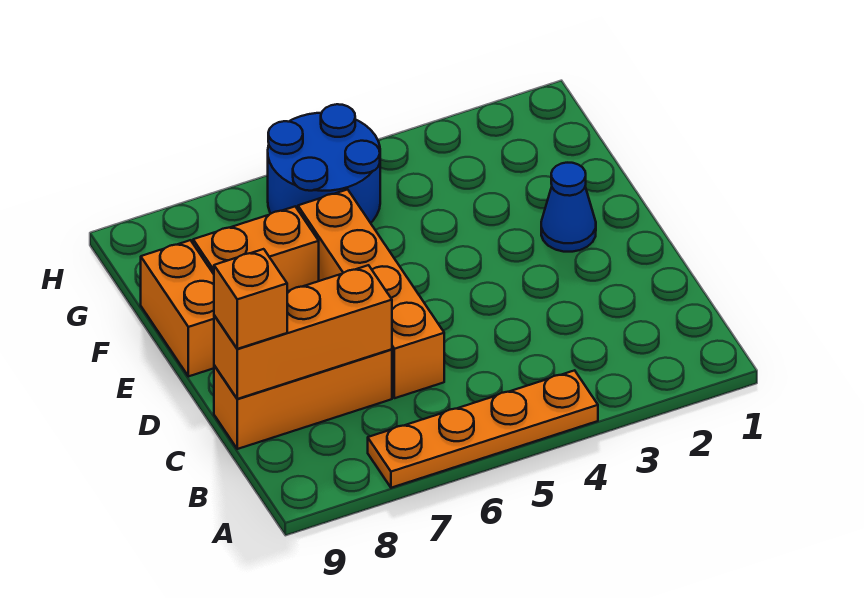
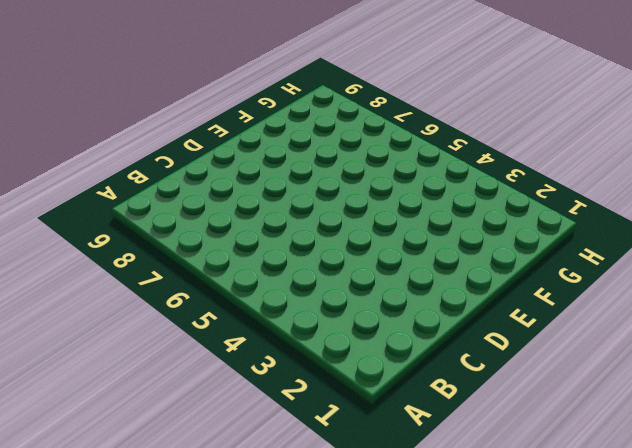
none -> orange 1x4 plate [368,370,598,488]
none -> orange 1x4 brick [298,189,444,398]

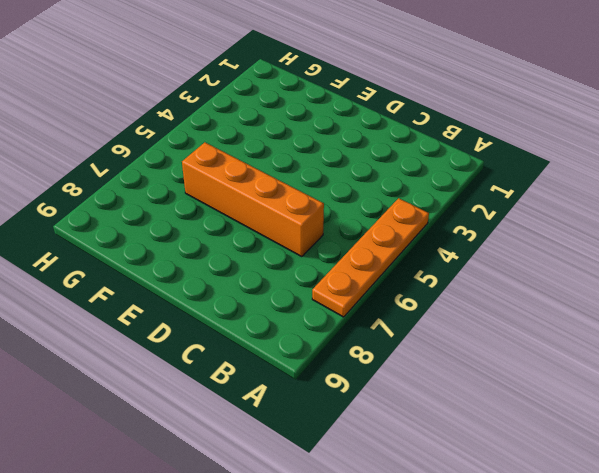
none -> orange 1x3 brick [214,349,392,449]
none -> blue 1x1 cone [541,163,596,252]

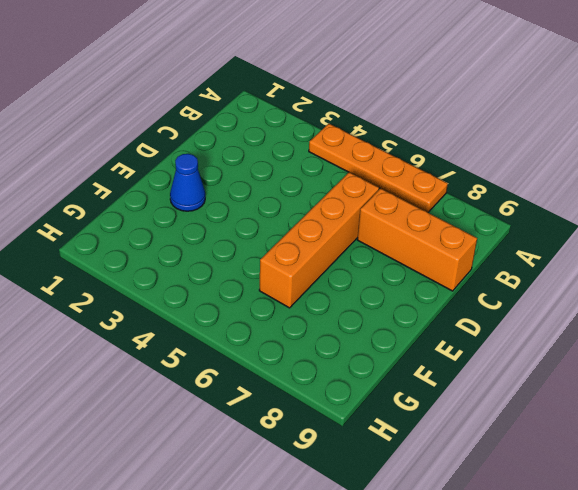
none -> orange 1x2 brick [141,240,214,376]
none -> orange 1x2 brick [193,207,319,291]

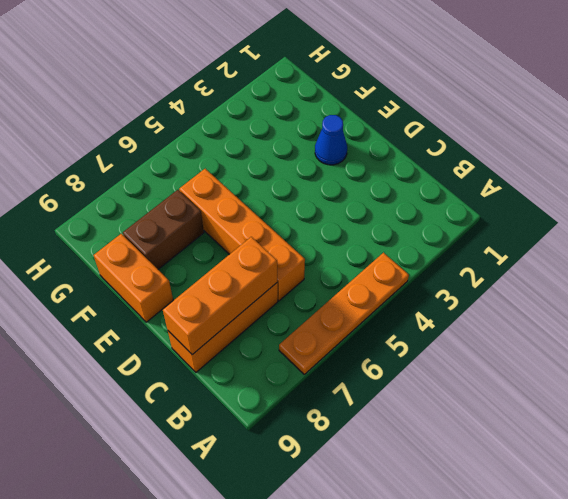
brown 1x2 brick [123,190,204,269] -> orange 1x2 brick [193,207,319,291]
none -> blue 2x2 round brick [268,104,380,223]
none -> orange 1x1 brick [214,249,287,349]

